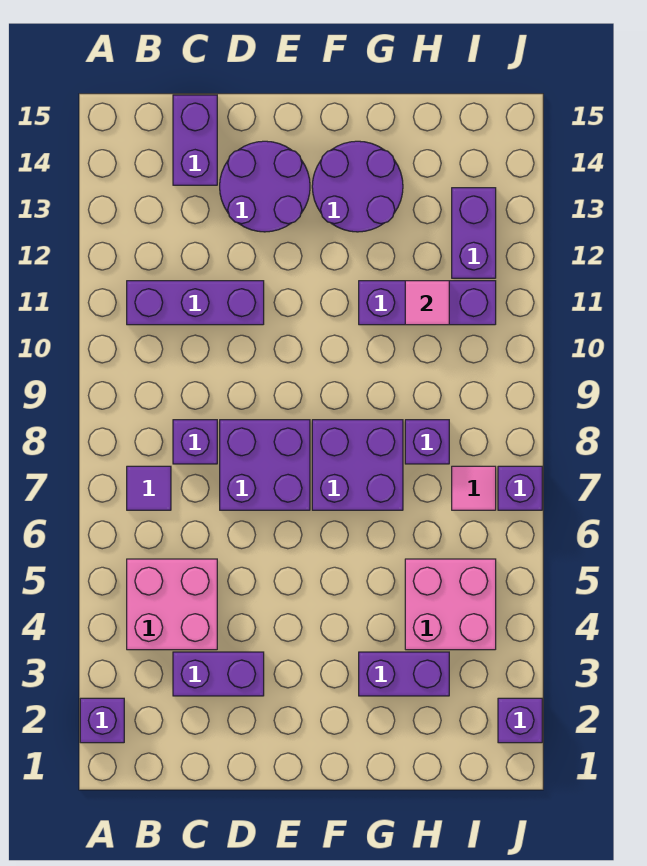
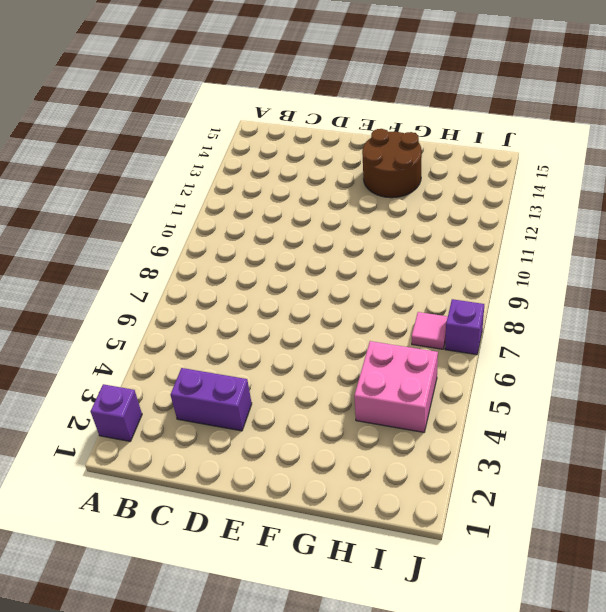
brown 2x2 round brick [362,129,422,198] -> purple 2x2 round brick [312,141,403,232]
none -> pink 2x2 brick [127,559,217,650]
none -> purple 1x1 tile [127,466,171,510]
none -> purple 1x3 brick [127,281,264,325]

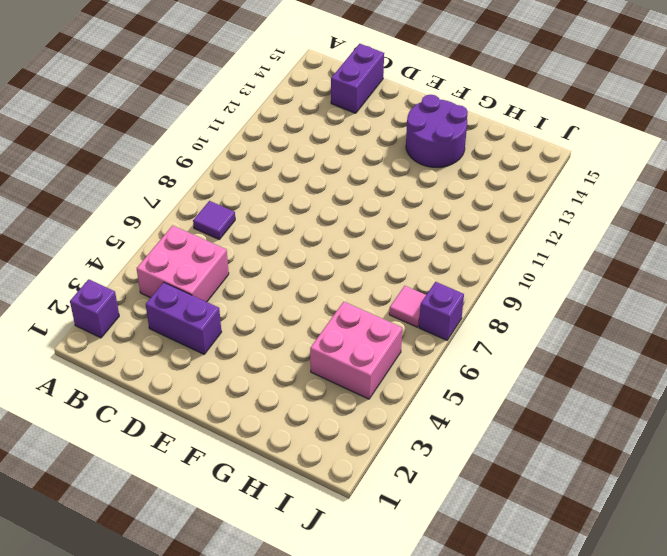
none -> purple 1x3 brick [127,281,264,325]
none -> purple 1x1 brick [173,420,217,464]
none -> purple 2x2 brick [220,420,310,510]

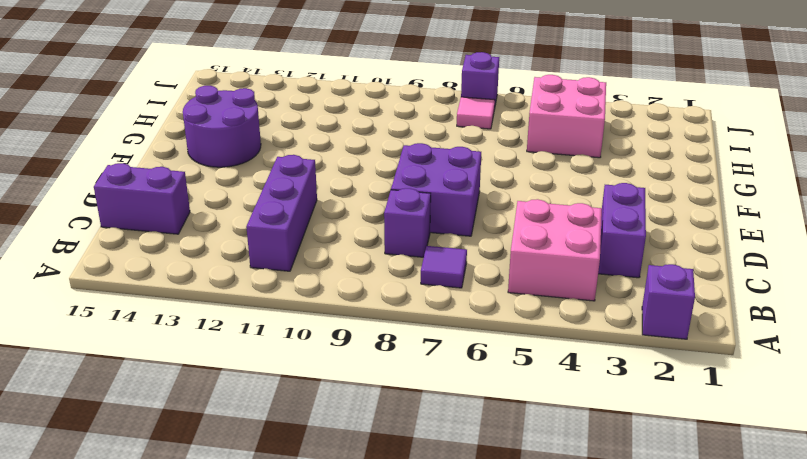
none -> purple 2x2 round brick [220,141,310,232]
none -> purple 2x2 brick [312,420,403,510]
none -> purple 1x2 brick [359,652,449,696]

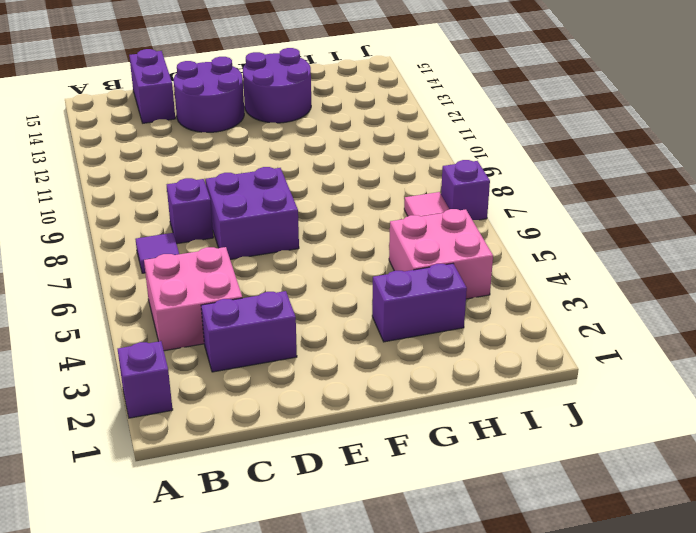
none -> purple 1x3 brick [127,281,264,325]
none -> purple 2x2 brick [312,420,403,510]
none -> purple 1x3 brick [359,281,496,325]

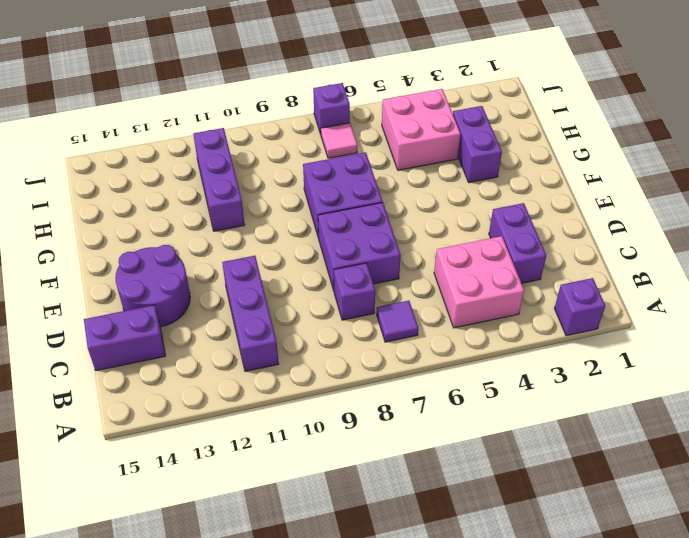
none -> purple 2x2 round brick [312,141,403,232]
none -> purple 1x1 brick [405,420,449,464]
none -> purple 1x2 brick [452,188,496,278]

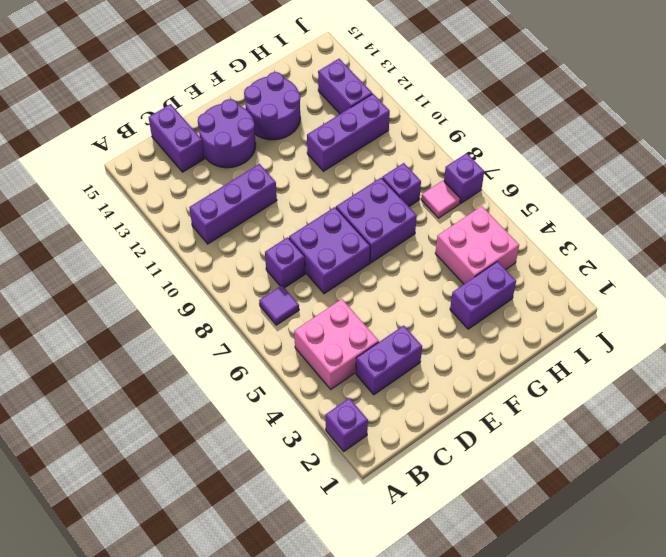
none -> purple 1x1 brick [498,698,542,743]
none -> pink 1x1 tile [405,281,449,325]

